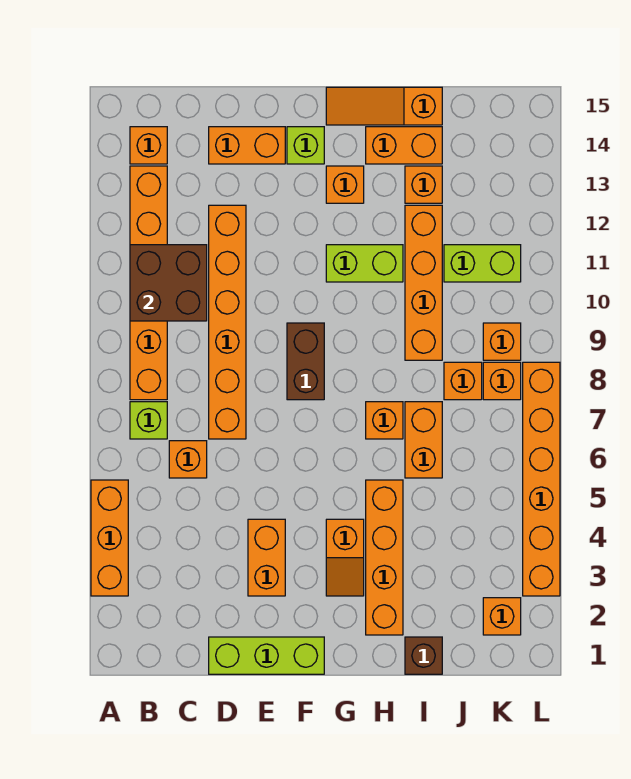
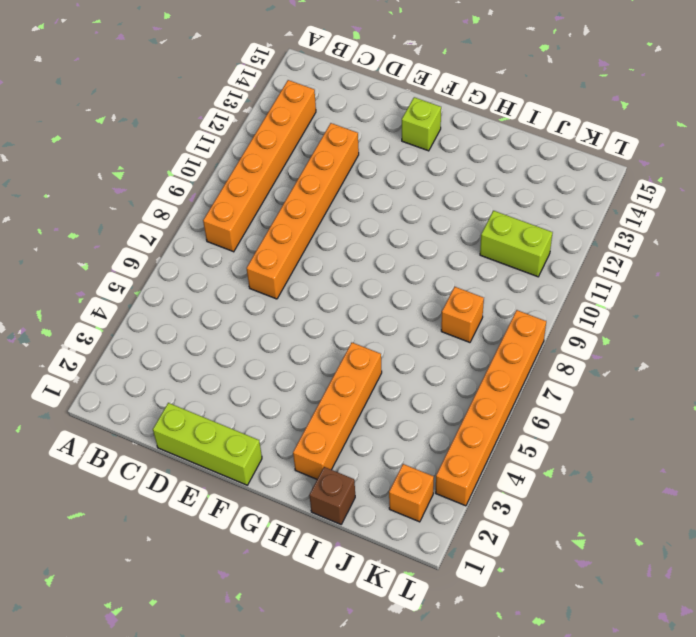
none -> orange 1x3 brick [91,480,128,596]
none -> lime 1x1 brick [130,402,167,439]
none -> orange 1x1 brick [130,127,167,164]

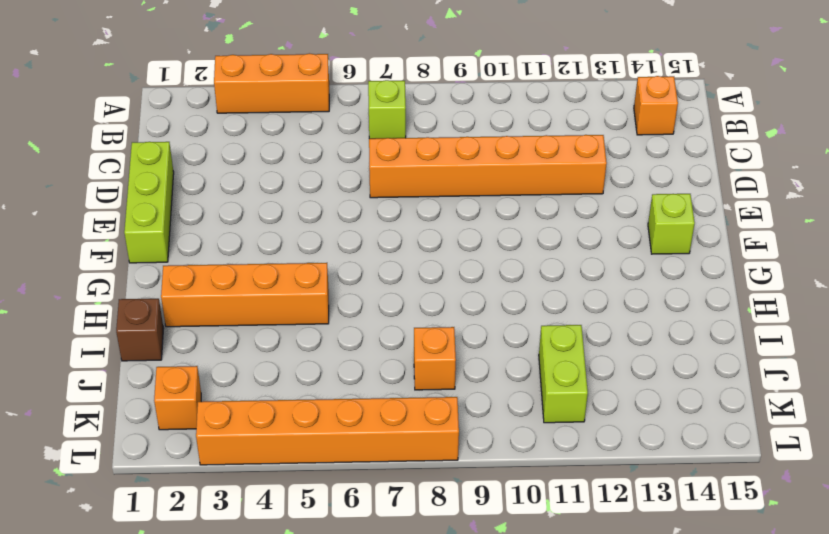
none -> orange 1x6 brick [130,166,167,400]
none -> orange 1x1 brick [169,441,207,478]
none -> orange 1x2 brick [209,127,285,164]

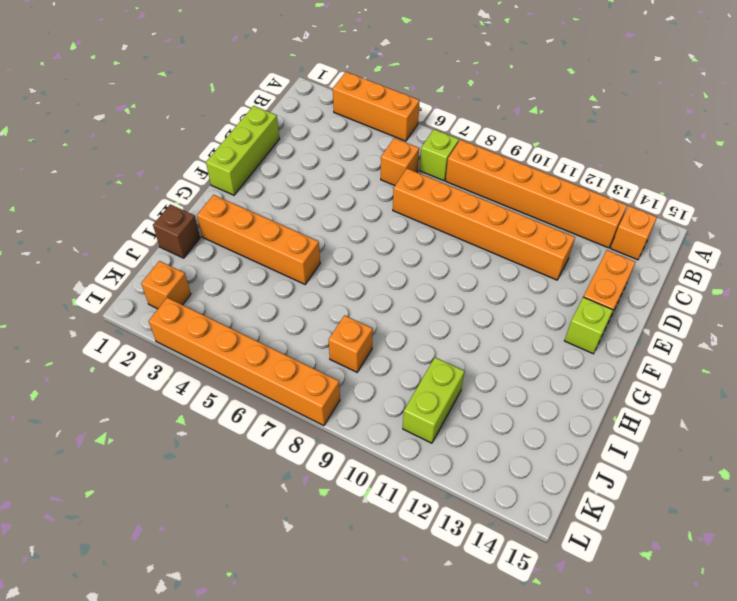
none -> orange 1x2 brick [248,519,285,596]
none -> brown 1x2 brick [287,323,324,400]
none -> orange 1x2 slope [326,519,364,596]

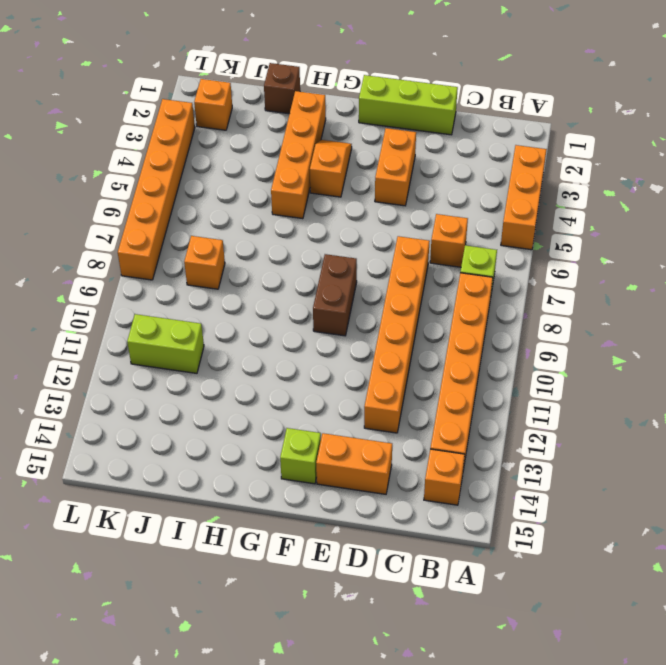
none -> lime 1x2 brick [326,245,403,282]
none -> orange 1x1 brick [326,166,364,203]
none -> orange 1x3 slope [326,87,442,125]

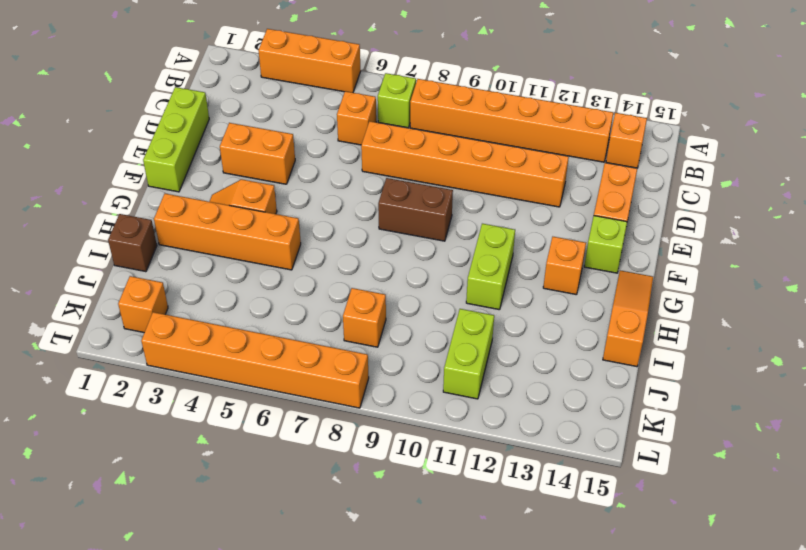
none -> orange 1x1 brick [366,402,403,439]
none -> orange 1x2 brick [366,127,442,164]
none -> orange 1x2 brick [405,402,442,478]

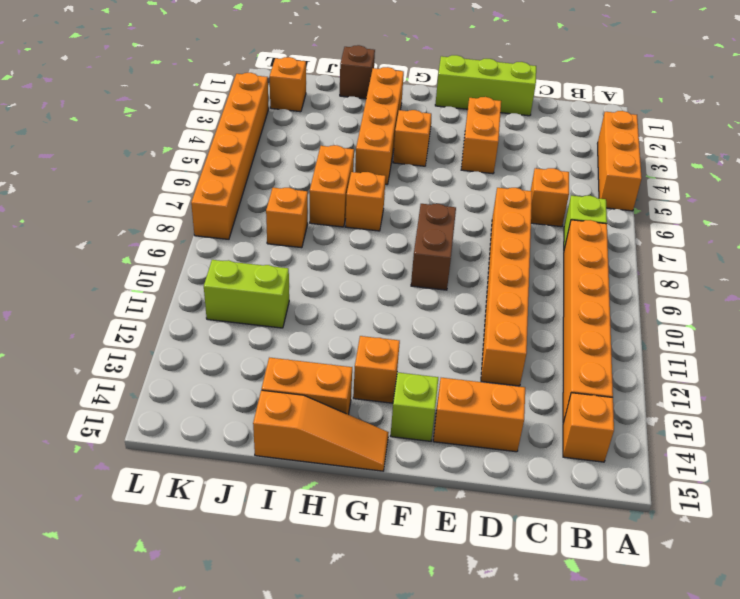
none -> lime 1x2 brick [326,245,403,282]
none -> orange 1x4 brick [405,205,442,360]
none -> orange 1x1 brick [405,166,442,203]

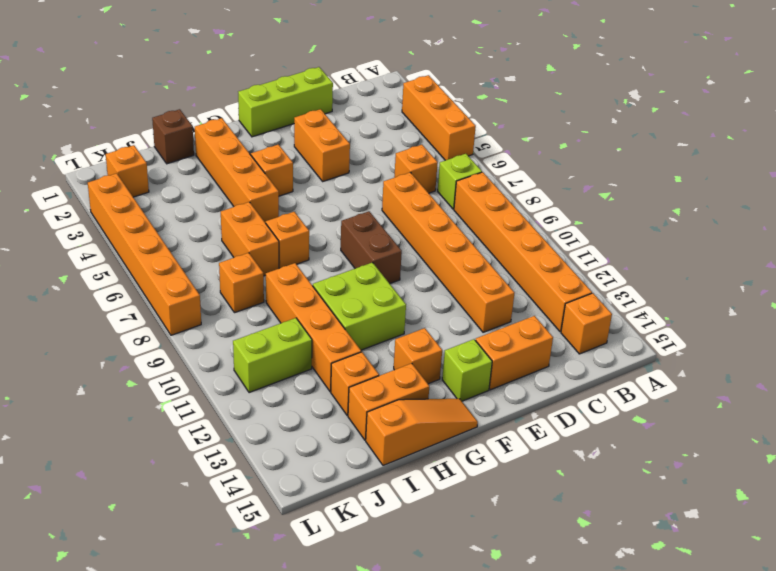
lime 2x2 brick [313,263,406,350] -> lime 1x2 brick [326,245,403,282]
none -> orange 1x1 brick [483,362,521,400]
none -> orange 1x1 brick [483,323,521,360]
none -> brown 2x2 brick [130,245,207,321]

